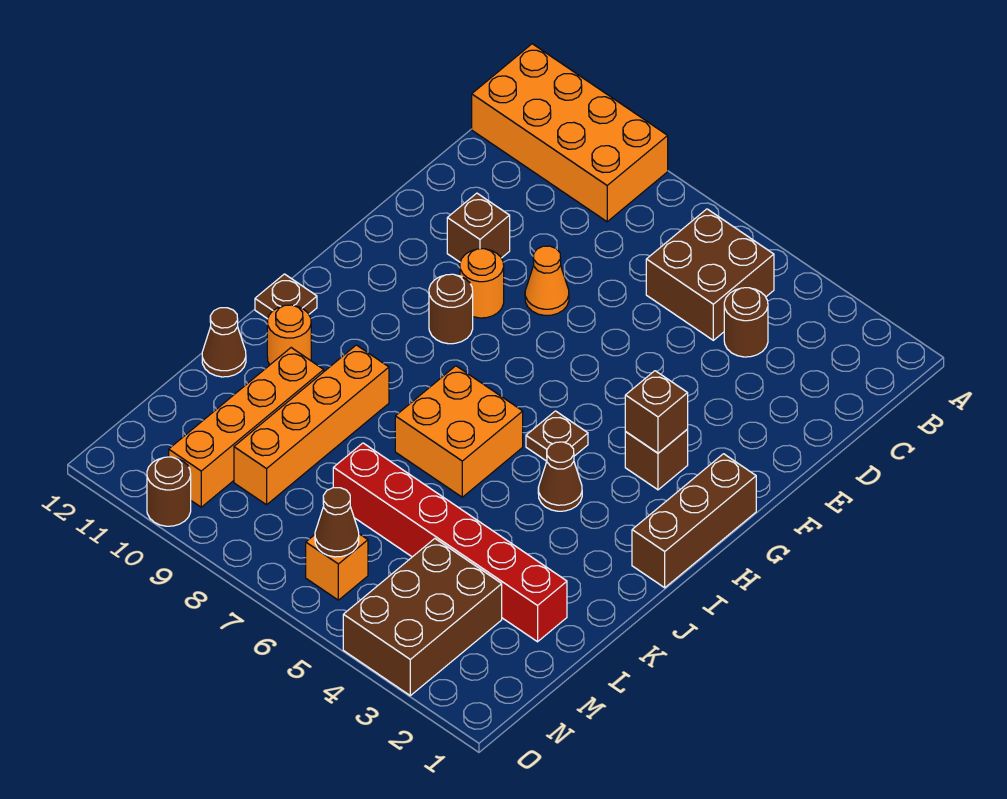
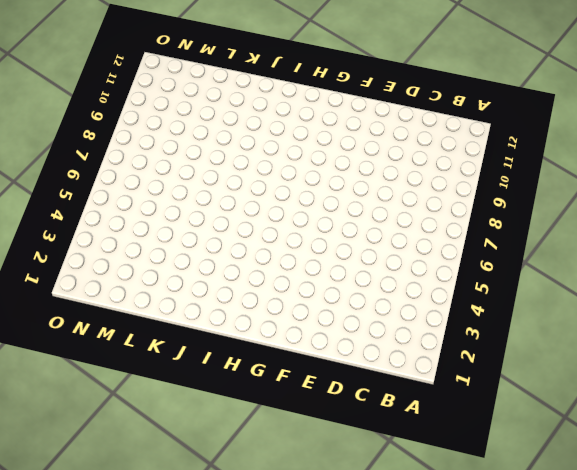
none -> orange 2x4 brick [472,44,668,222]
none -> brown 2x2 brick [646,209,774,340]
none -> brown 1x1 round brick [724,288,768,357]

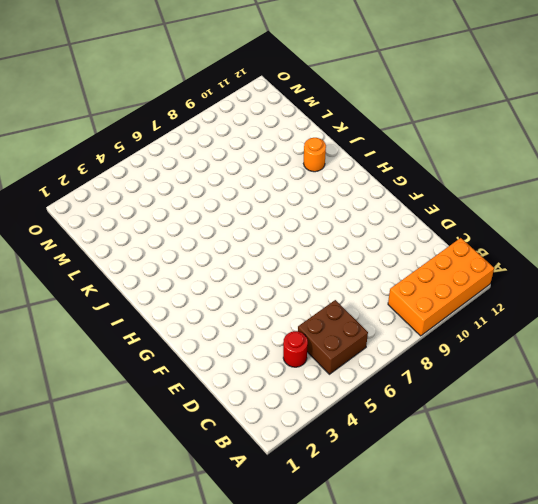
red 1x1 round brick [283,331,308,367] -> brown 1x1 round brick [724,288,768,357]
none -> orange 1x1 cone [525,246,569,315]
none -> brown 1x1 brick [447,193,510,262]
none -> orange 1x1 round brick [460,249,504,318]

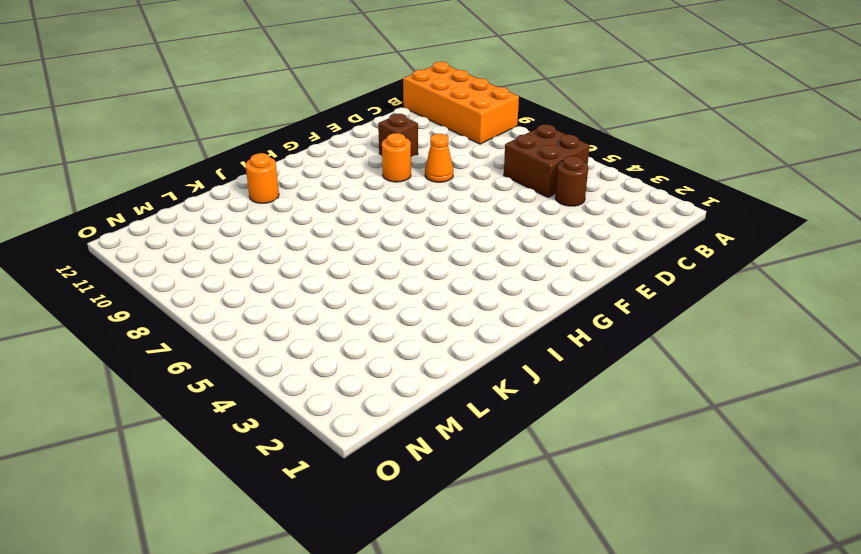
none -> brown 1x3 brick [632,454,756,588]
none -> brown 1x1 brick [625,430,688,490]
none -> brown 1x1 round brick [429,274,473,344]

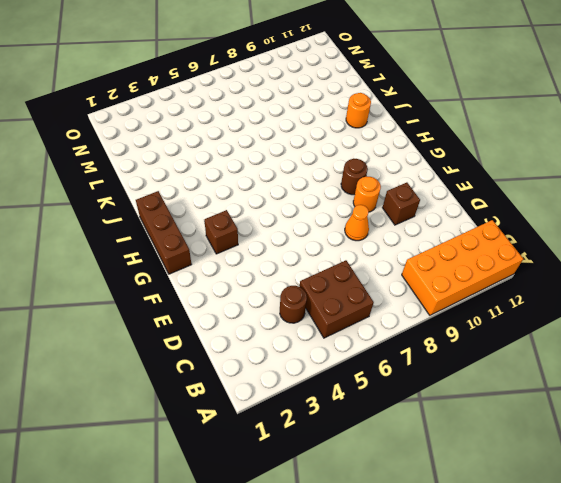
none -> brown 1x1 plate [526,411,588,461]
none -> brown 1x1 cone [538,442,582,511]
none -> orange 2x2 brick [395,366,523,497]

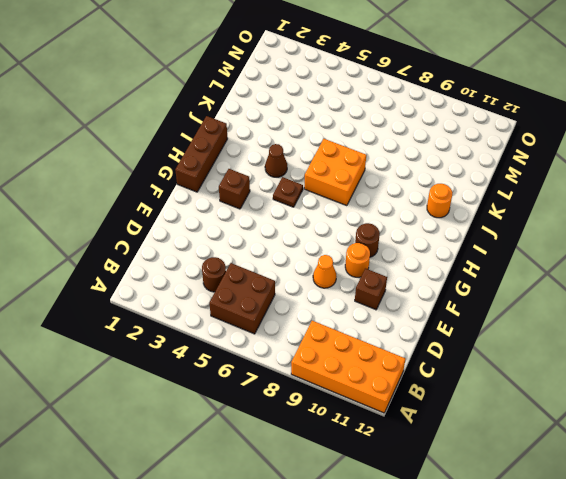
none -> brown 1x1 plate [255,274,317,319]
none -> orange 1x4 brick [234,345,389,505]
none -> orange 1x4 brick [169,348,324,507]

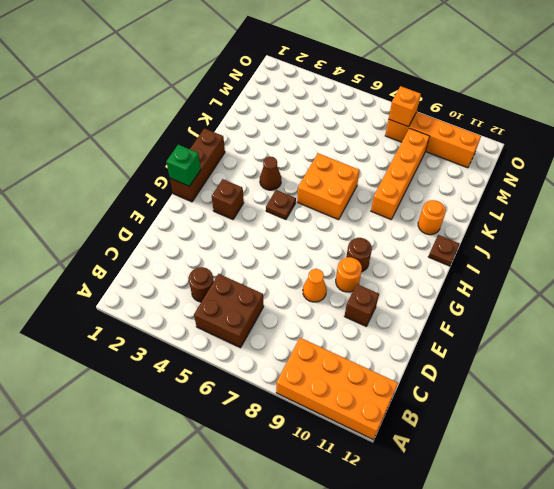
green 1x1 brick [166,145,201,186] -> none
orange 1x4 brick [385,112,481,168] -> orange 1x4 brick turned to [169,348,324,507]
orange 1x1 brick [389,86,421,127] -> orange 1x1 brick moved to [306,534,368,600]
none -> brown 1x1 cone [202,308,246,377]
none -> red 1x6 brick [333,443,567,642]
none -> brown 2x3 brick [343,539,502,696]

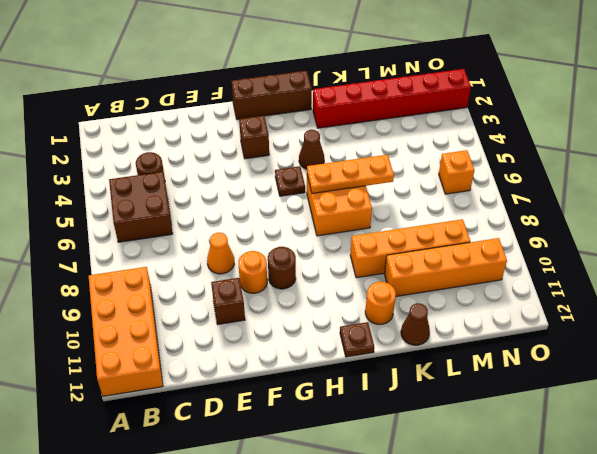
orange 1x3 plate [307,155,394,193] -> none
red 1x6 brick [313,69,471,128] -> red 1x6 brick turned to [333,443,567,642]
none -> brown 2x3 brick [343,539,502,696]
none -> brown 1x1 round brick [147,457,191,526]
none -> brown 1x1 brick [625,371,688,453]

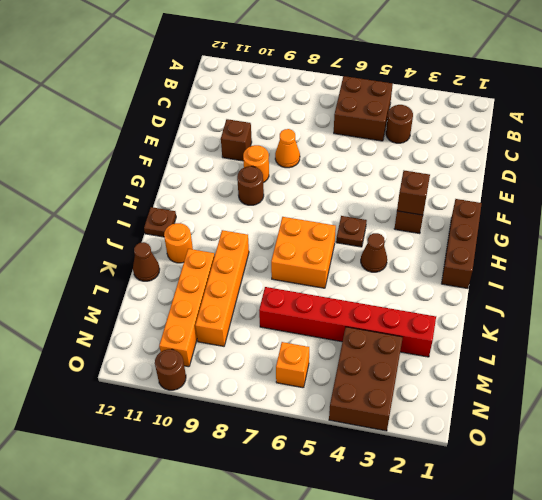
none -> orange 2x4 brick [472,44,668,222]
none -> brown 1x1 cone [315,488,359,557]

